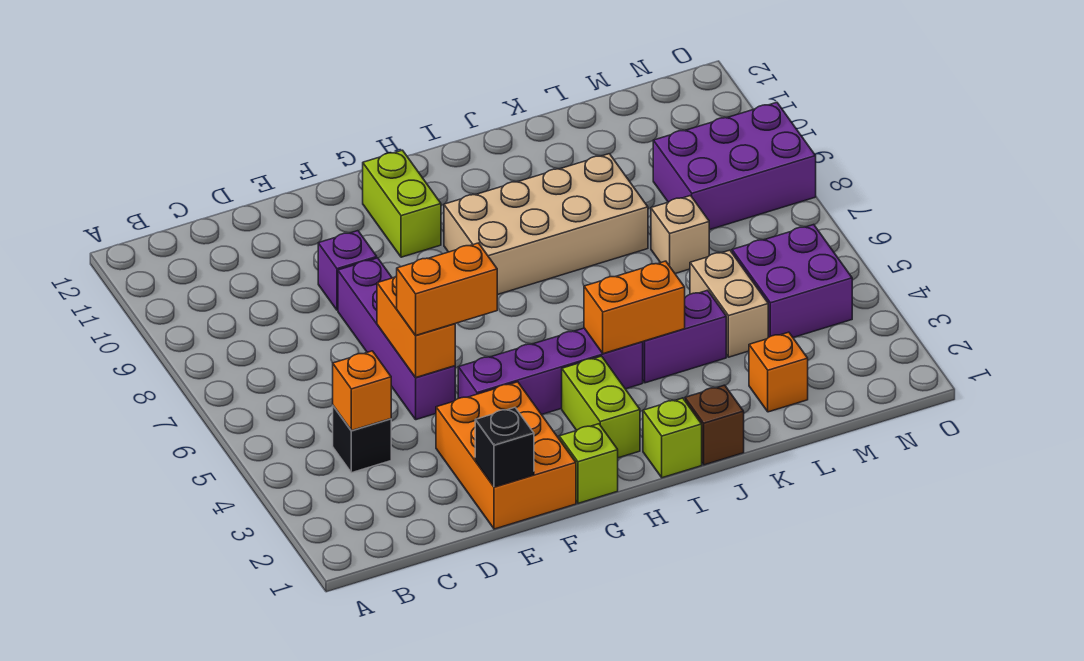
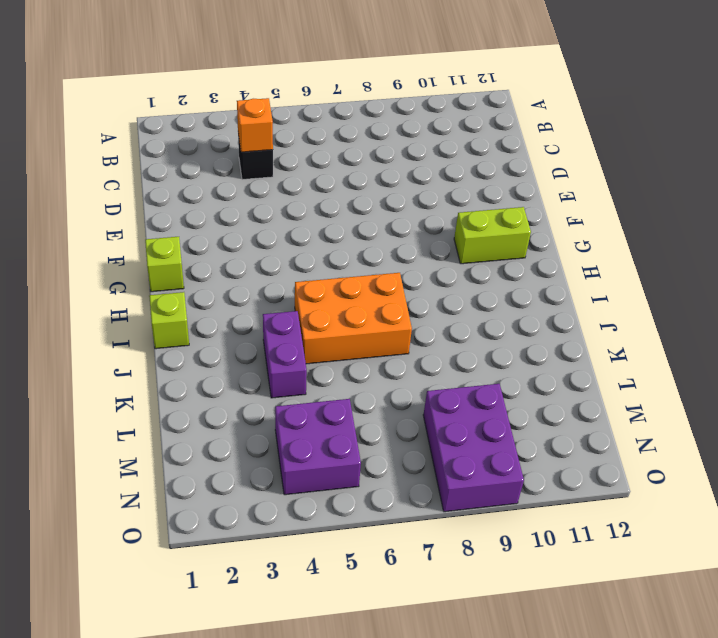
orange 2x3 brick [295,273,412,364] -> orange 2x3 brick moved to [436,382,576,529]
none -> purple 1x4 brick [338,258,455,420]
none -> purple 1x1 brick [318,231,377,310]
none -> purple 1x4 brick [458,328,643,415]

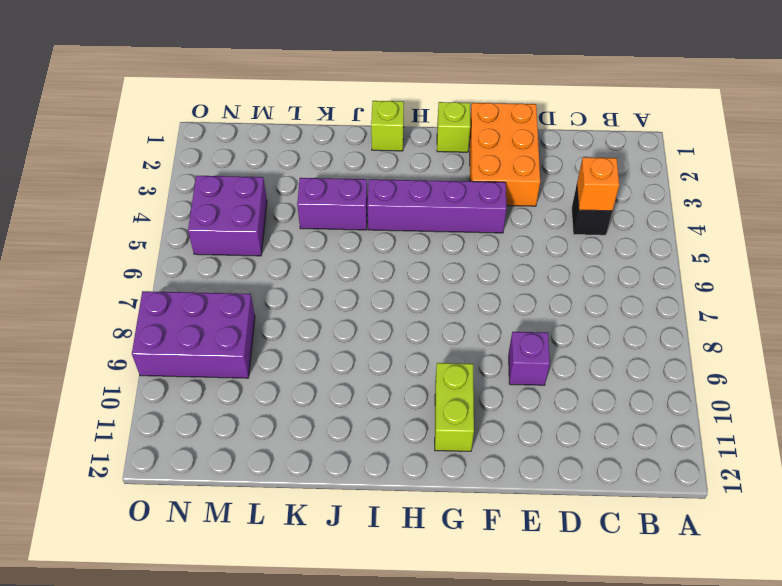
none -> purple 1x4 brick [338,258,455,420]
none -> lime 1x2 brick [562,356,640,458]
none -> tan 2x4 brick [444,154,648,295]

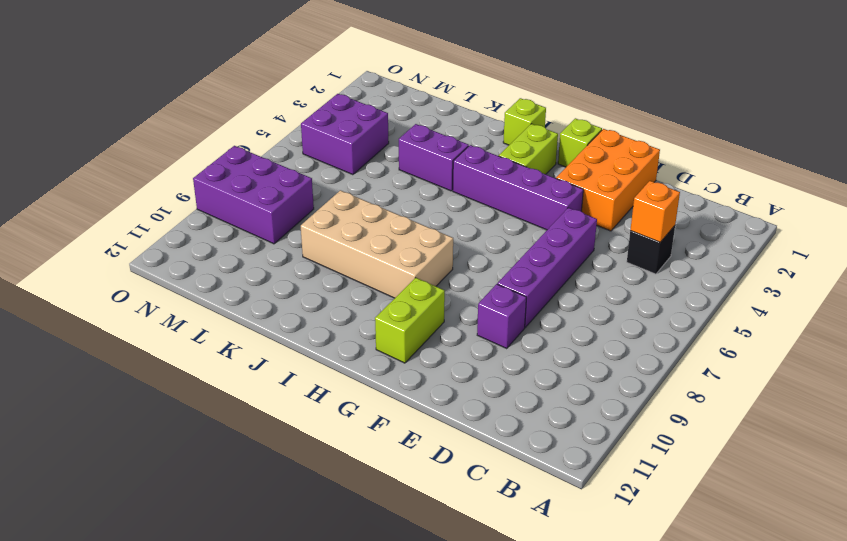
none -> brown 1x1 brick [685,385,744,465]
none -> orange 1x1 brick [749,332,808,412]
none -> tan 1x2 brick [690,250,768,357]

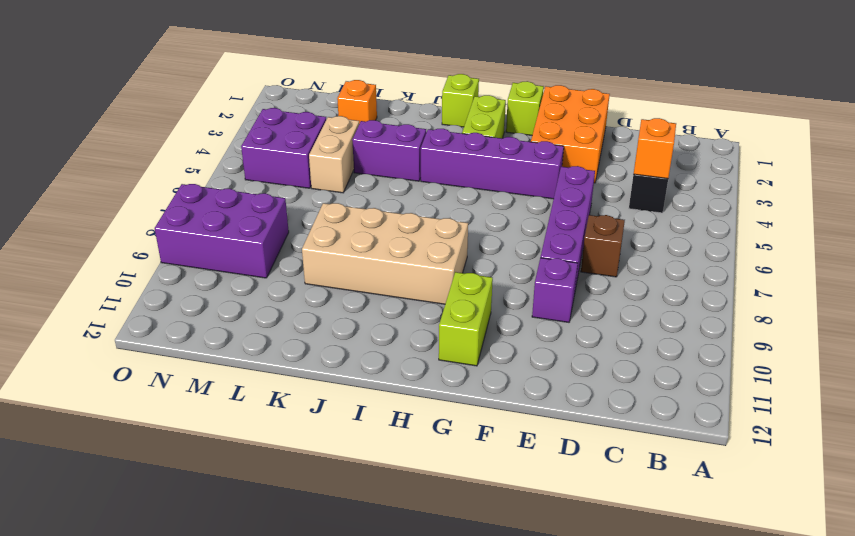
brown 1x1 brick [581,215,625,277] -> brown 1x1 brick moved to [685,385,744,465]
none -> tan 1x1 brick [651,196,709,274]
none -> black 1x1 brick [475,407,534,487]
none -> orange 1x2 brick [377,276,455,378]

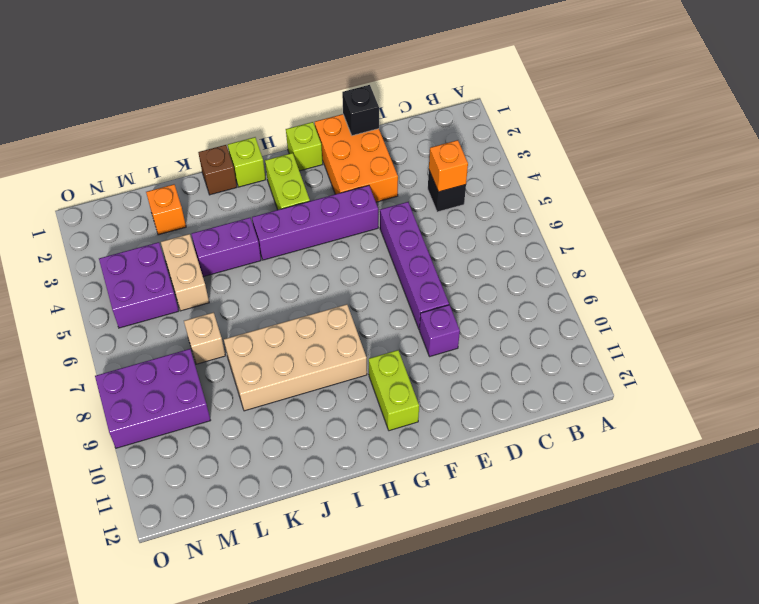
none -> orange 1x2 brick [377,276,455,378]
none -> orange 1x2 brick [584,261,685,354]
none -> orange 1x2 brick [397,243,497,336]

